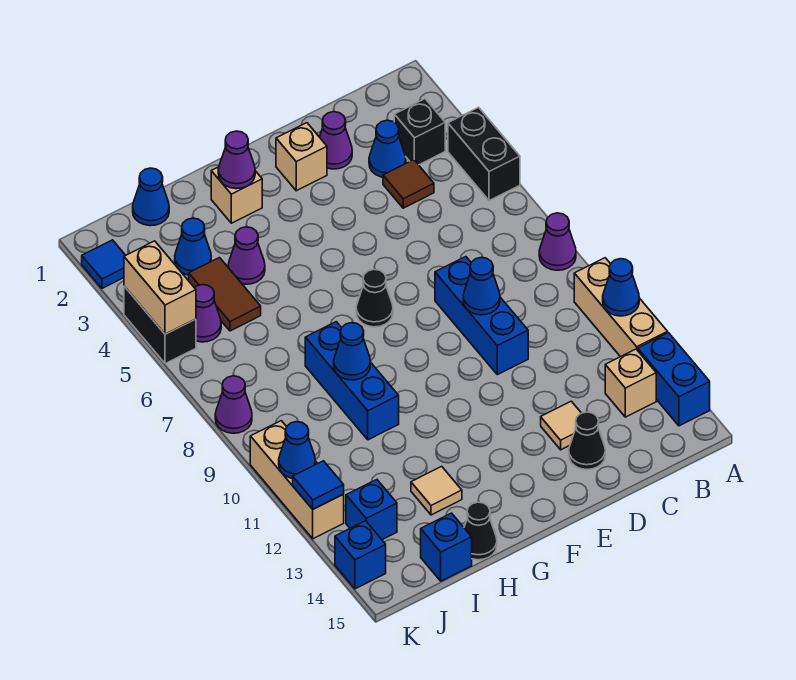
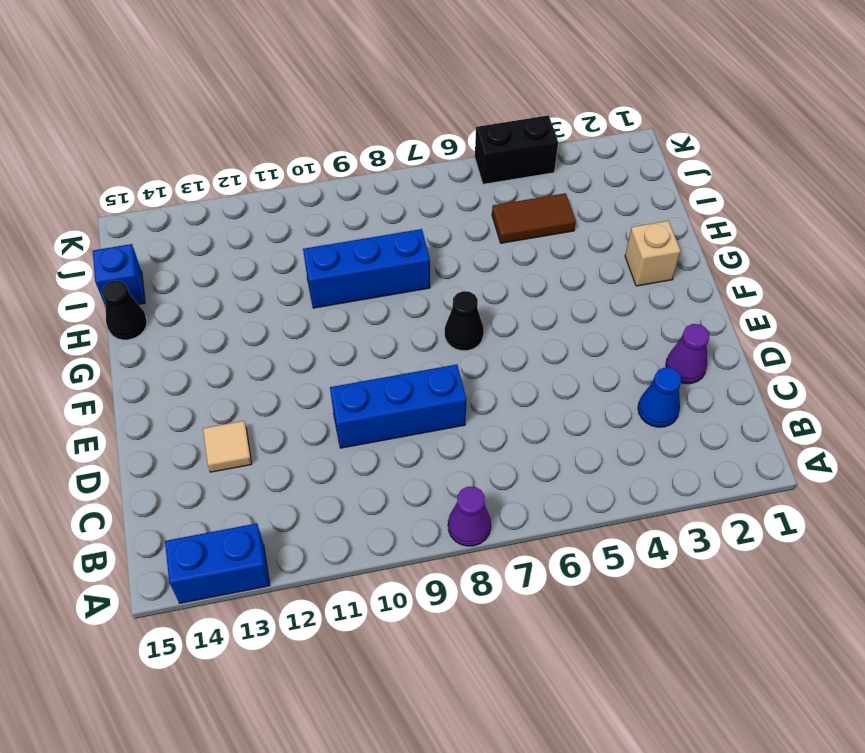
none -> black 1x2 brick [448,107,520,201]
none -> tan 1x3 brick [574,258,668,357]
none -> black 1x1 brick [394,99,445,165]
none -> tan 1x1 brick [605,349,656,417]

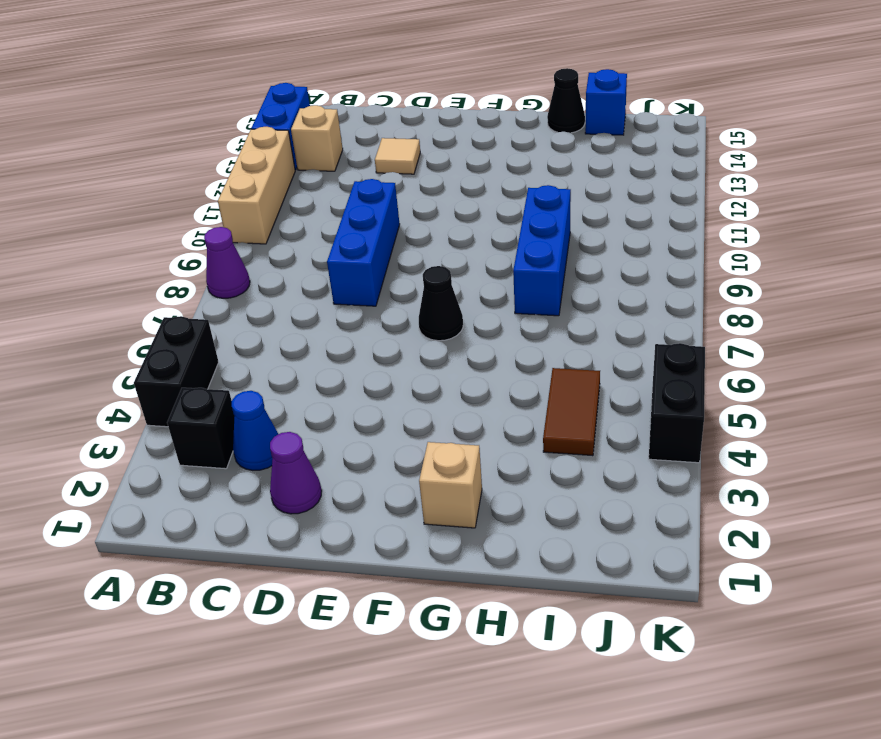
none -> brown 1x1 tile [383,160,434,208]
none -> black 1x1 cone [569,412,605,469]
none -> tan 1x1 brick [276,123,327,191]
none -> purple 1x1 cone [228,227,265,284]

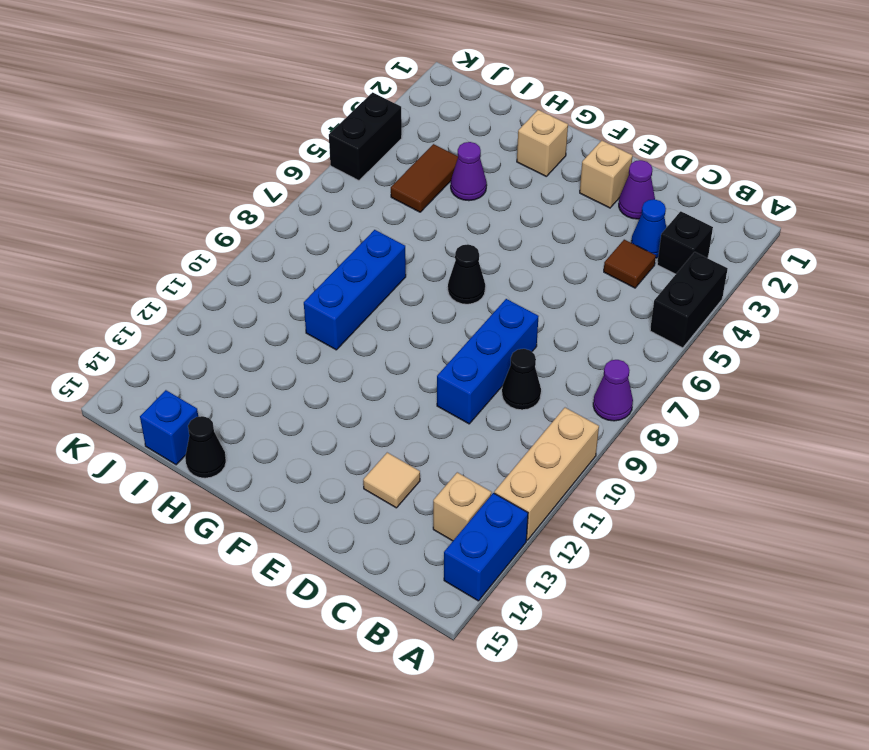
black 1x1 cone [502,349,541,410] -> black 1x1 cone moved to [569,412,605,469]
none -> tan 1x1 tile [411,466,462,515]
none -> blue 1x1 cone [133,168,169,226]
none -> blue 1x1 cone [175,218,211,275]
none -> purple 1x1 cone [195,285,221,342]

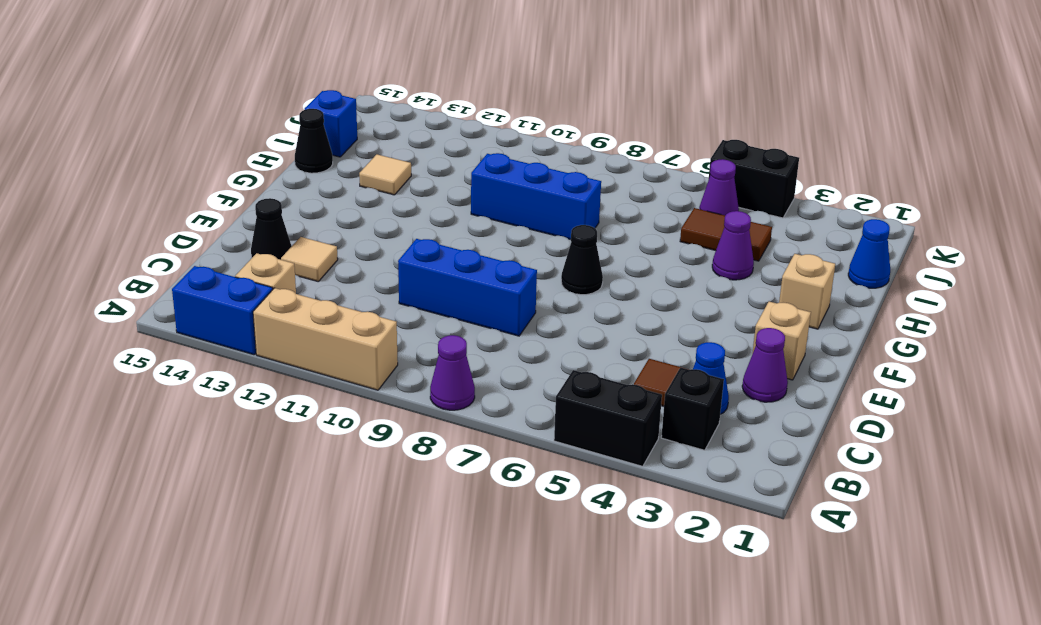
none -> blue 1x1 cone [175,218,211,275]
none -> blue 1x1 brick [346,480,397,540]
none -> blue 1x1 tile [82,240,126,288]
none -> purple 1x1 cone [215,376,252,433]

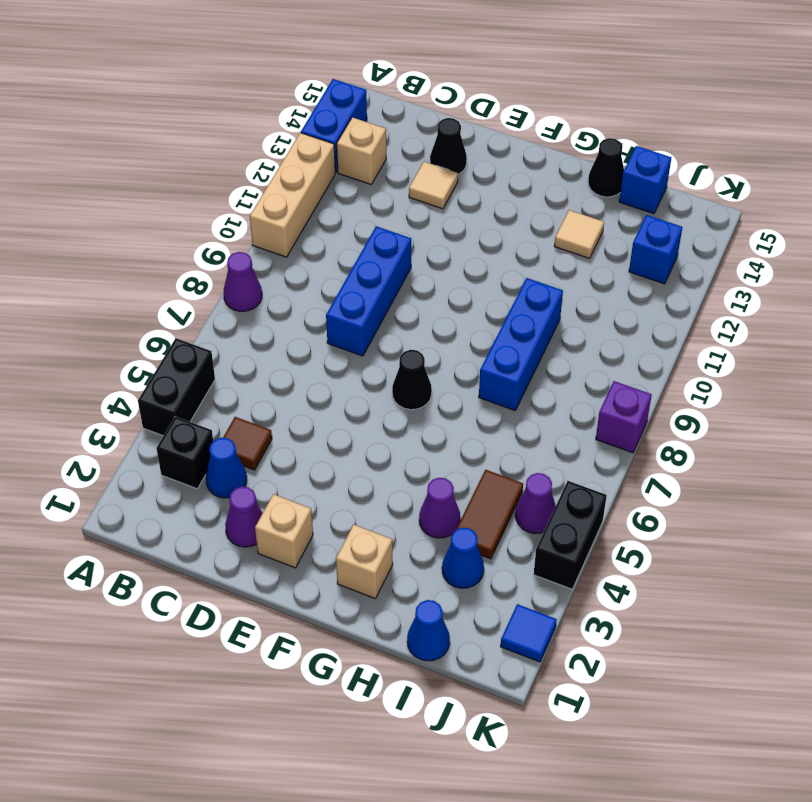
purple 1x1 brick [596,381,652,453] -> purple 1x1 cone [215,376,252,433]
none -> tan 1x3 brick [250,421,344,539]
none -> blue 1x1 brick [335,521,386,589]
none -> blue 1x1 cone [603,259,639,316]
none -> blue 1x1 cone [463,258,500,315]

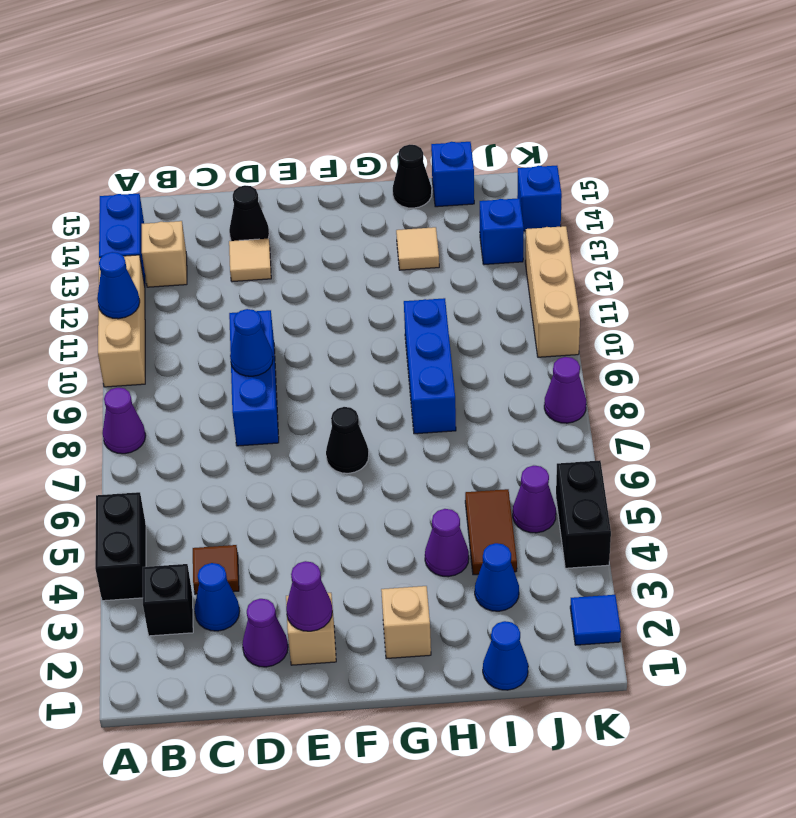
purple 1x1 cone [286,561,332,631] -> purple 1x1 cone moved to [218,131,255,189]
none -> blue 1x1 cone [334,323,370,380]
none -> tan 1x2 brick [124,241,196,334]
none -> blue 1x1 cone [279,422,315,478]
none -> blue 1x1 tile [293,461,344,509]

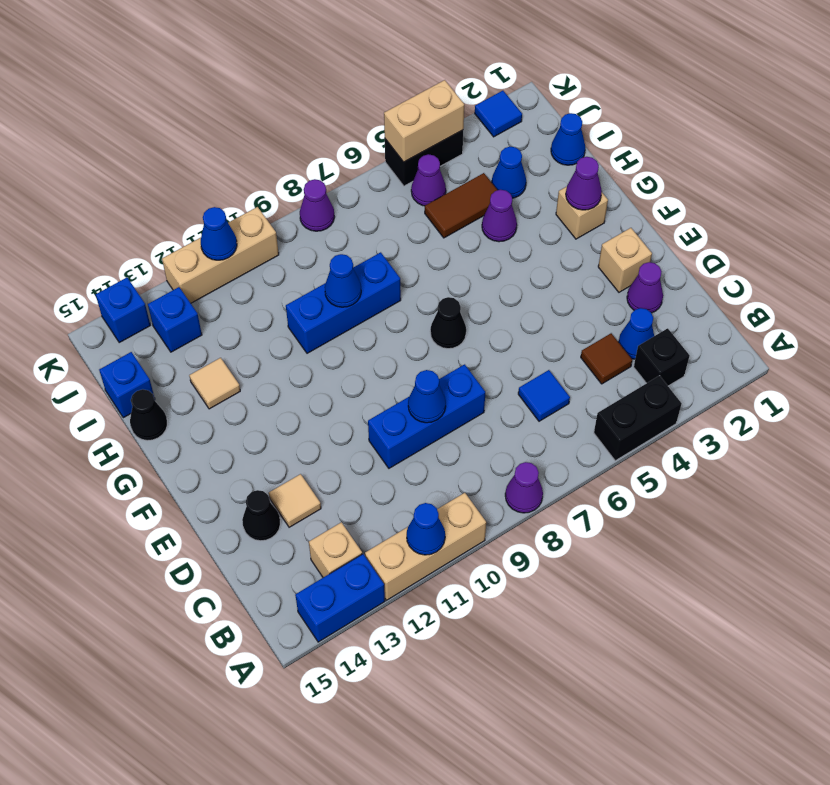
blue 1x1 tile [518,370,570,421] -> blue 1x1 tile moved to [293,461,344,509]

